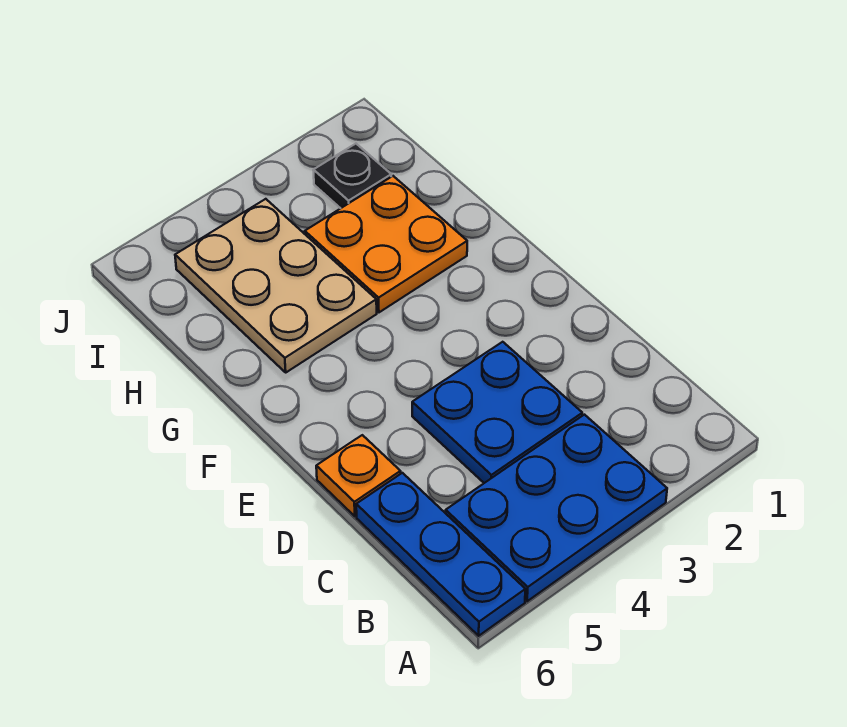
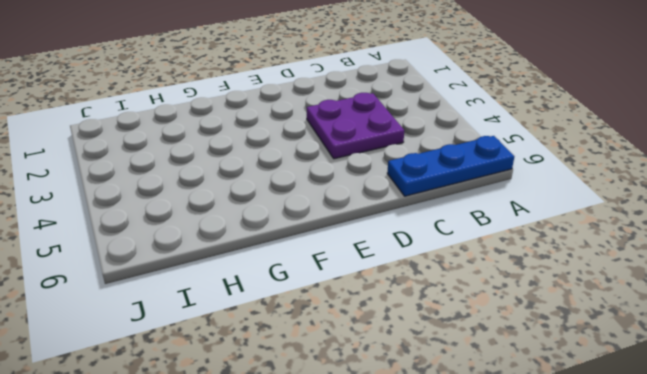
purple 2x2 plate [307,93,404,159] -> blue 2x2 plate [412,342,582,483]
none -> blue 2x3 plate [446,415,667,601]
none -> orange 1x1 plate [316,435,401,516]

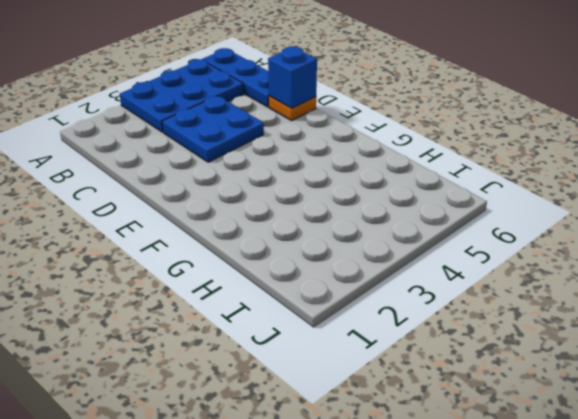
blue 1x1 brick [268,47,317,108] -> none
none -> orange 2x2 plate [305,176,467,312]
none -> tan 2x3 plate [175,199,377,372]

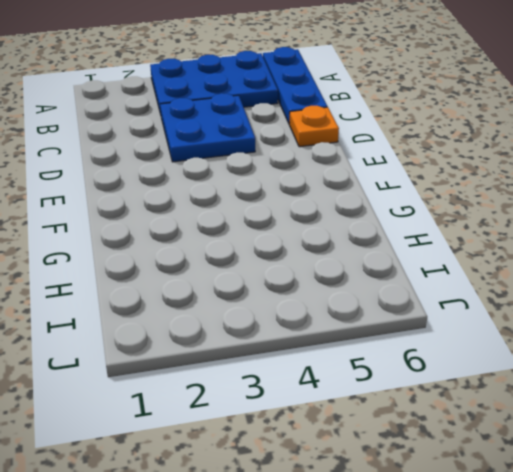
none -> orange 2x2 plate [305,176,467,312]
none -> tan 2x3 plate [175,199,377,372]

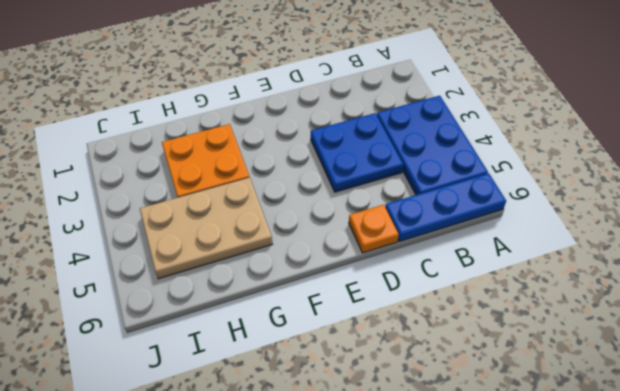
none -> black 1x1 plate [313,144,391,208]

